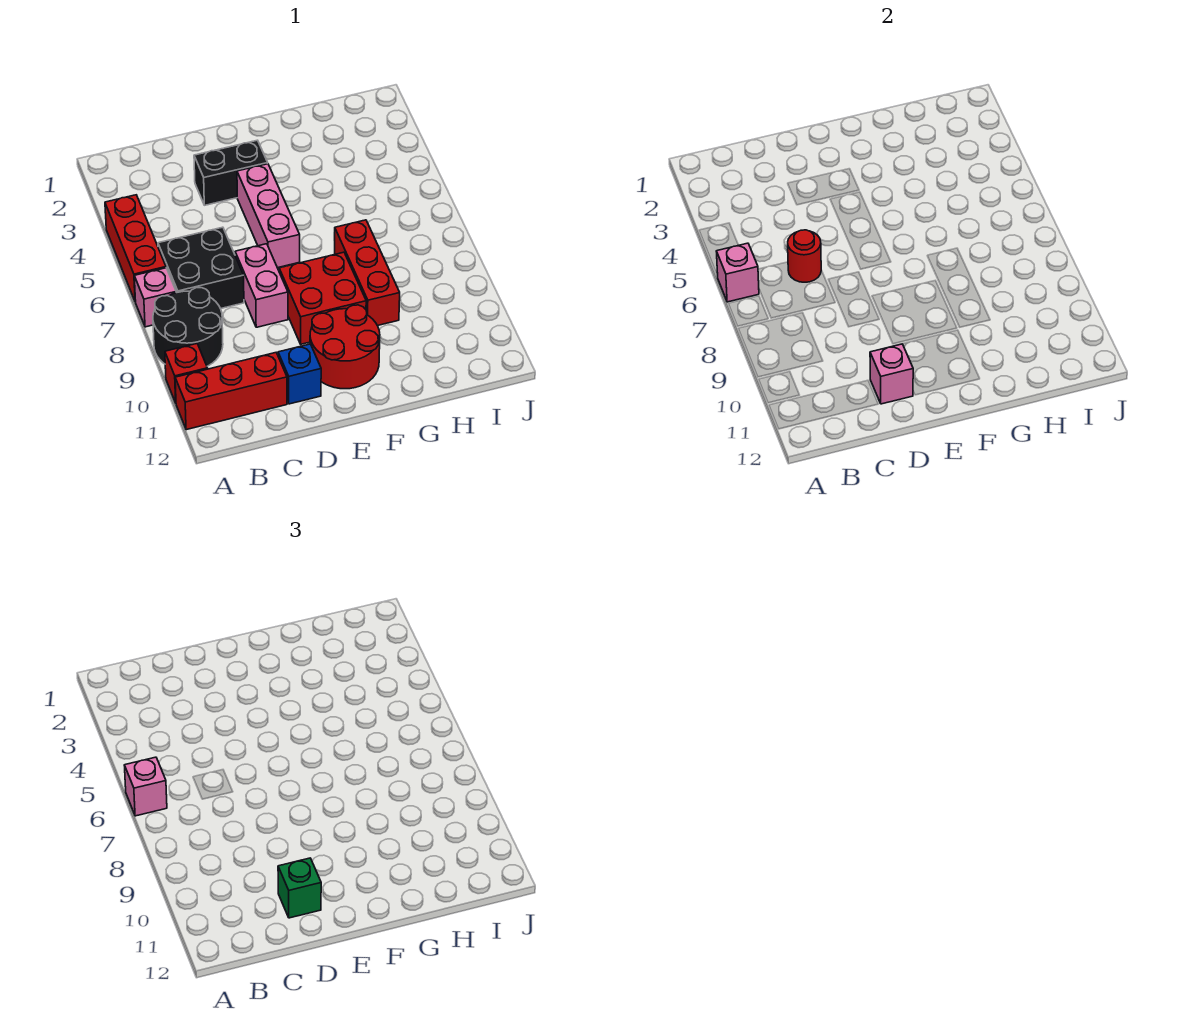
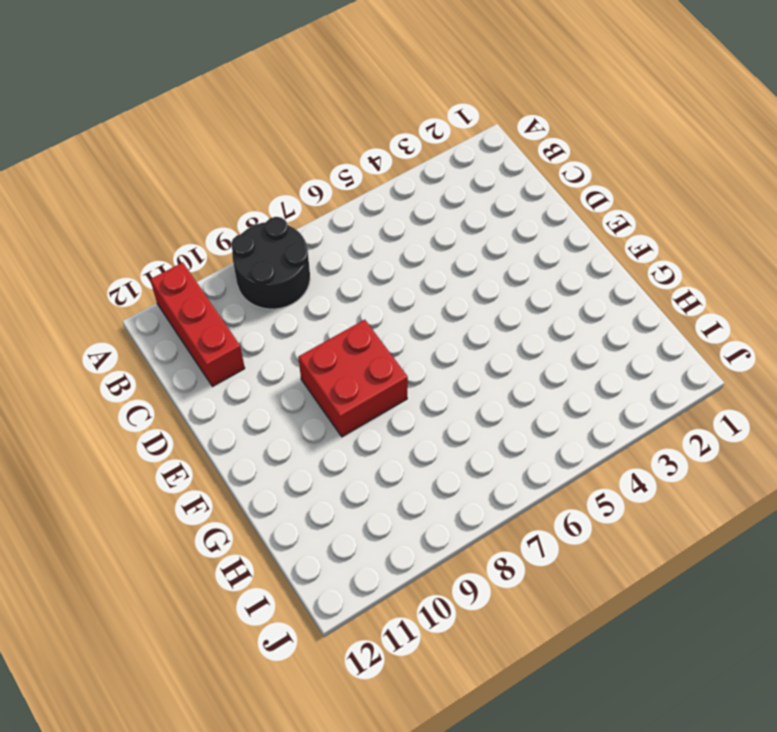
none -> red 1x3 brick [105,195,166,302]
none -> pink 1x1 brick [134,268,176,327]
none -> red 1x1 brick [165,344,208,403]

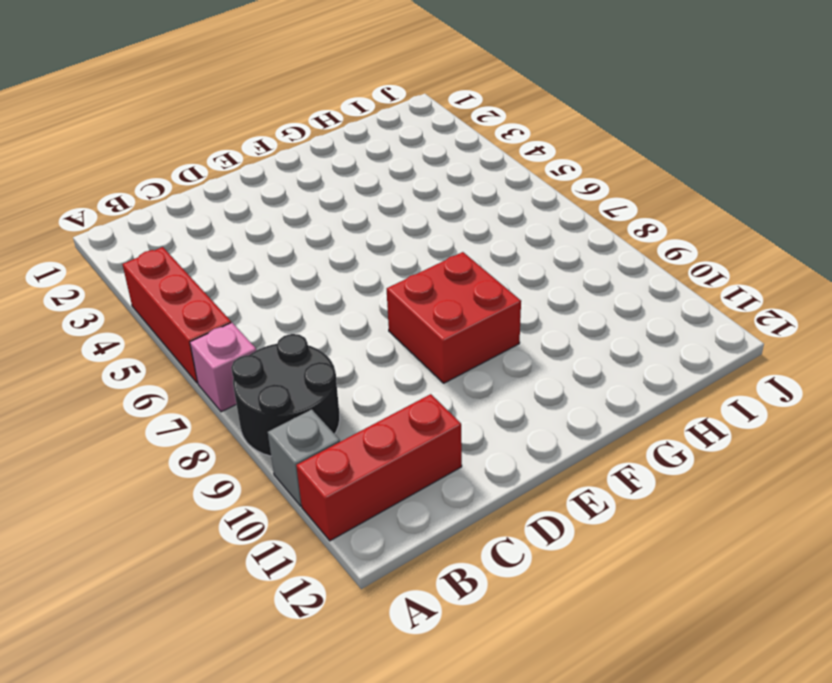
grey 1x1 brick [268,409,340,506] -> red 1x1 brick [165,344,208,403]
none -> black 2x2 brick [158,227,244,309]
none -> black 1x2 brick [194,140,268,205]
none -> pink 1x2 brick [235,244,288,327]

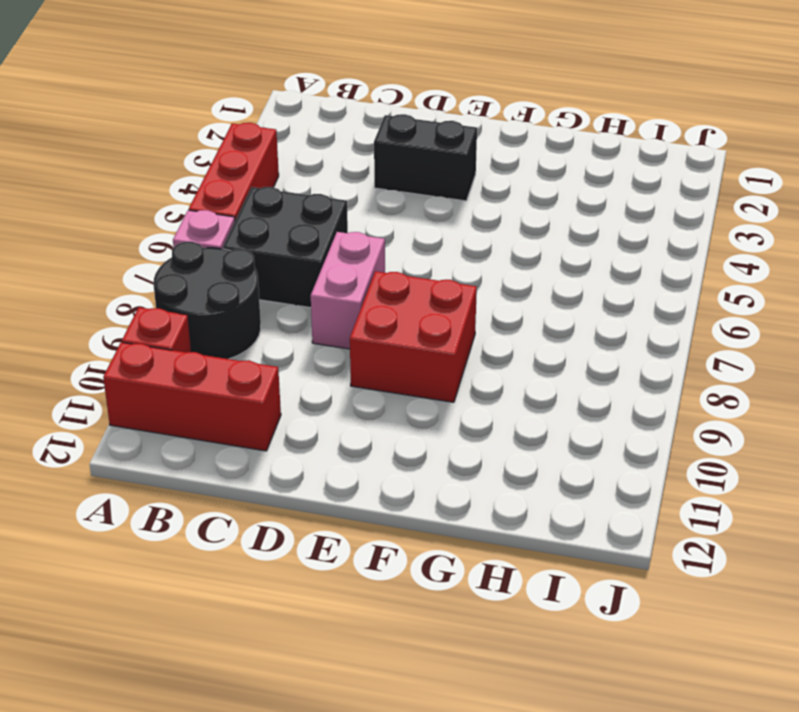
none -> blue 1x1 brick [278,344,321,404]
none -> pink 1x3 brick [237,164,300,268]
none -> red 2x2 round brick [310,305,380,389]

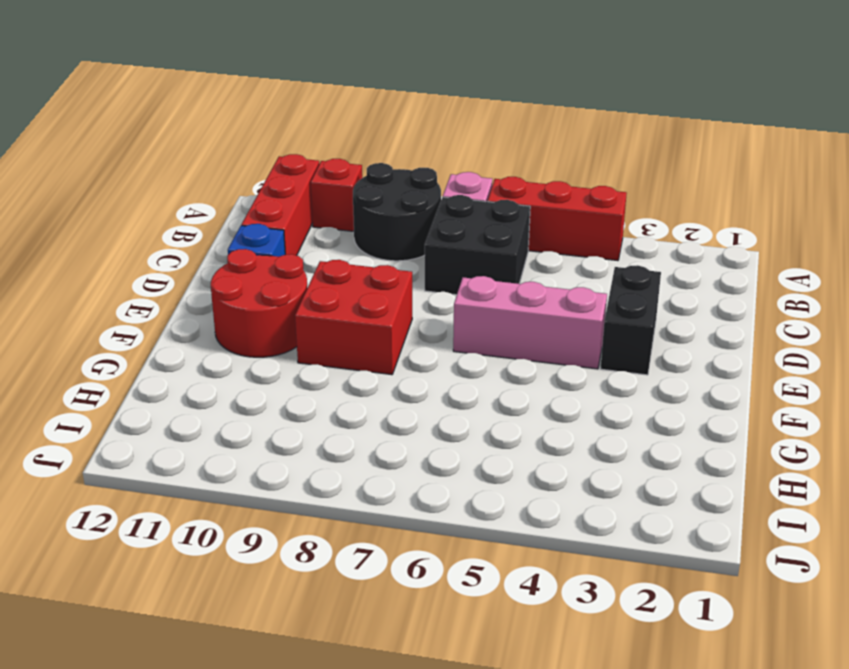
none -> pink 1x2 brick [235,244,288,327]
none -> red 1x3 brick [334,220,400,326]
none -> pink 1x1 brick [716,243,759,302]

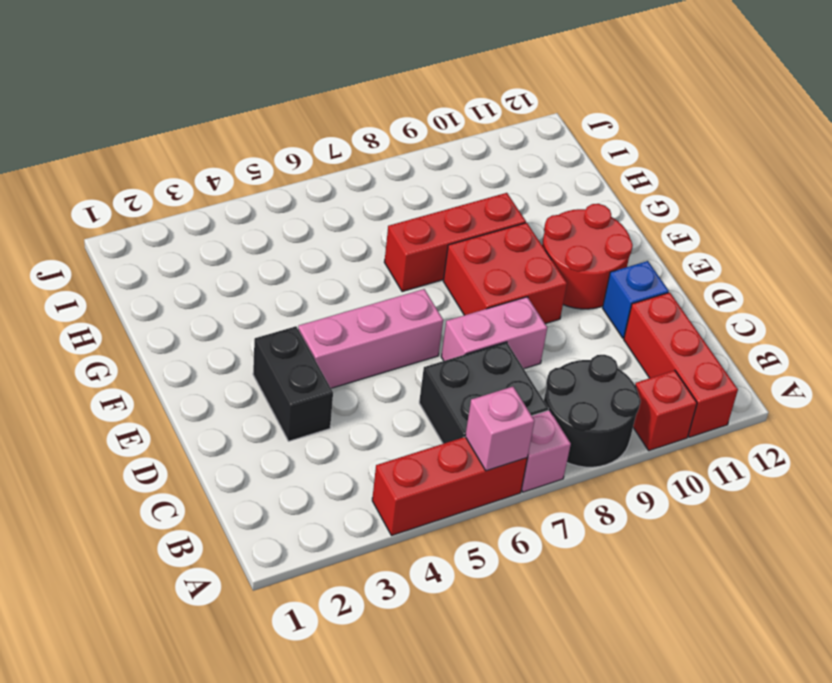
none -> red 1x1 round brick [788,230,821,282]
none -> pink 1x1 brick [870,344,913,404]
none -> pink 1x1 brick [124,757,167,816]

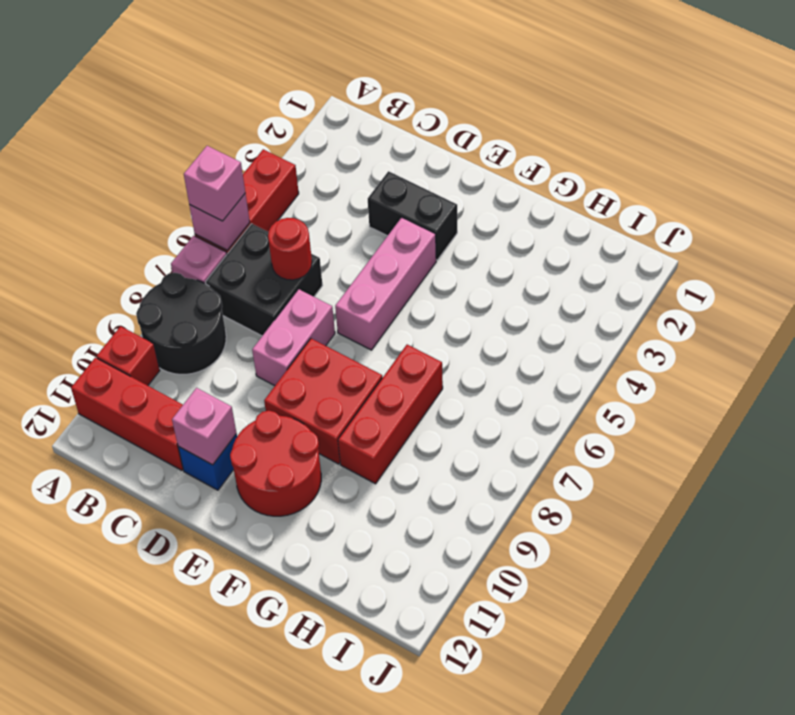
none -> green 1x1 brick [278,858,321,918]

